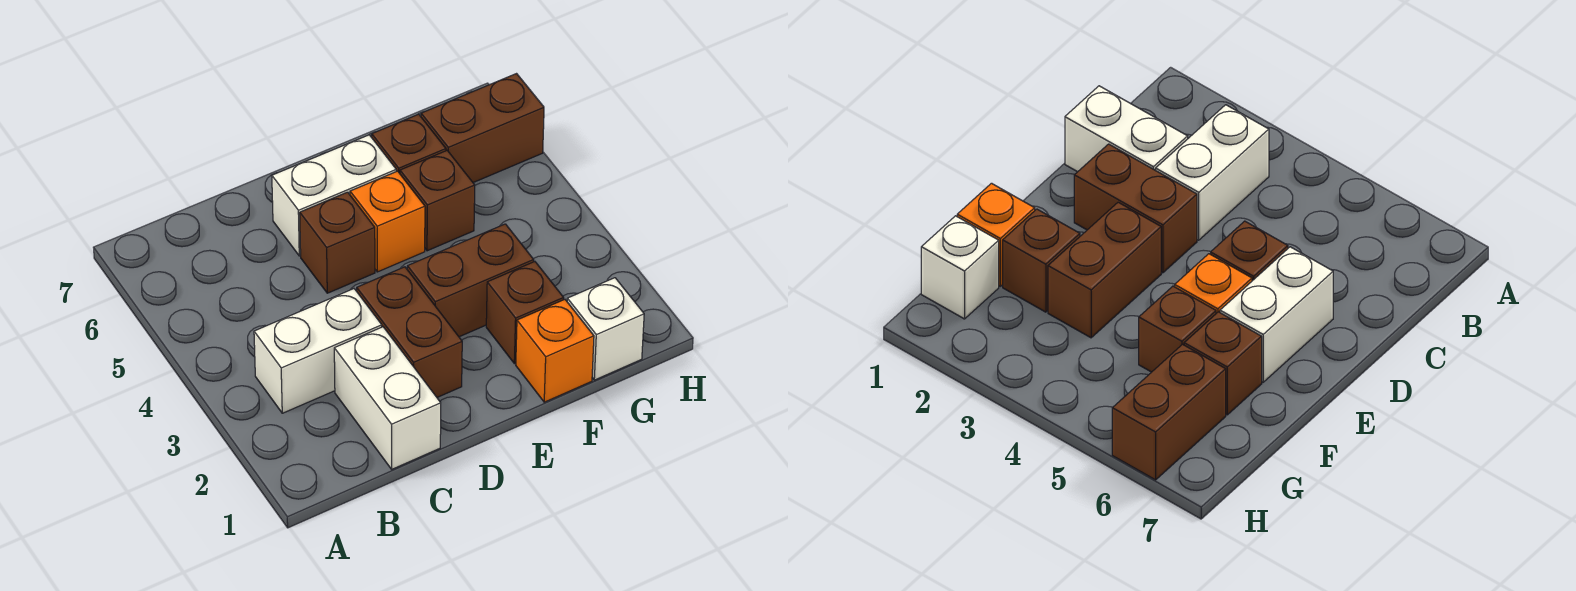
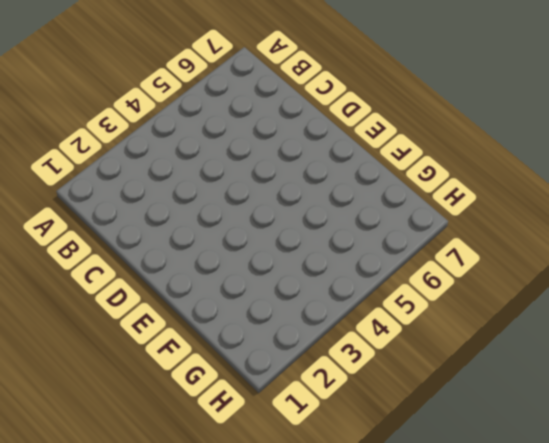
none -> white 1x2 brick [254,289,382,413]
none -> white 1x2 brick [334,327,441,469]
none -> brown 1x2 brick [357,267,462,397]

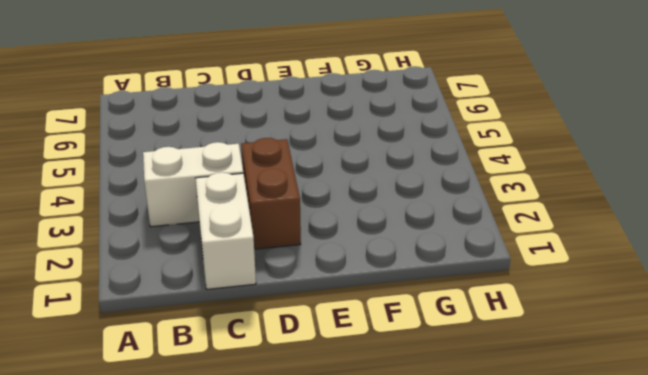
none -> brown 1x1 brick [300,192,375,293]
none -> white 1x2 brick [272,135,396,256]
none -> brown 1x2 brick [407,224,534,337]

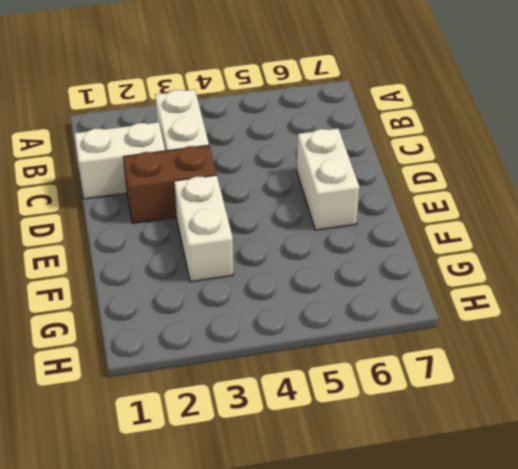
white 1x2 brick [174,175,233,282] -> brown 1x2 brick [407,224,534,337]
none -> brown 1x1 brick [300,192,375,293]
none -> orange 1x1 brick [350,171,425,272]
none -> orange 1x1 brick [516,299,594,402]

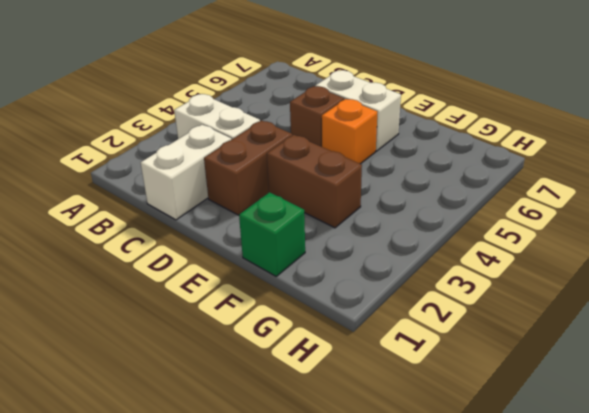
green 1x1 brick [239,192,305,276] -> orange 1x1 brick [516,299,594,402]
none -> brown 1x1 brick [486,262,564,364]
none -> brown 1x1 brick [400,151,475,251]
none -> brown 1x1 brick [372,114,446,173]

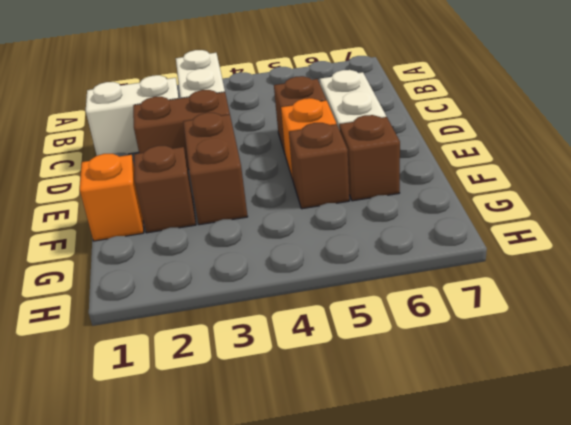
none -> white 1x1 brick [567,278,644,380]
none -> brown 1x2 brick [421,74,544,183]

